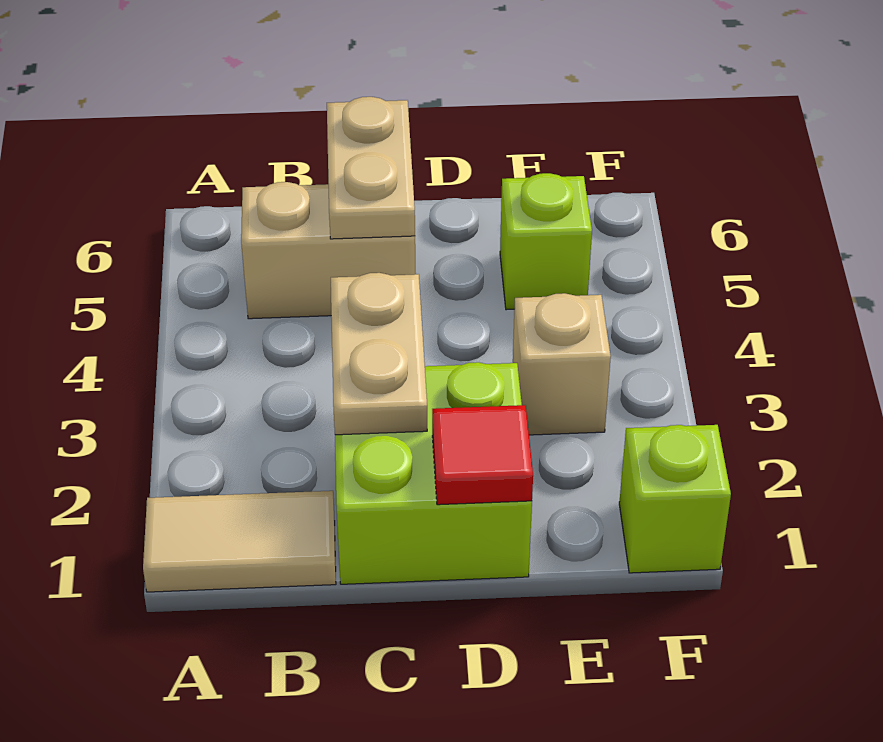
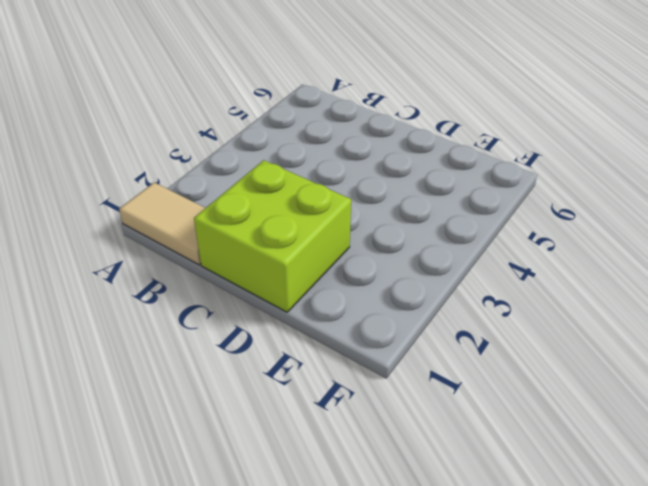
none -> tan 1x2 brick [241,182,416,319]
none -> tan 1x1 brick [513,293,611,435]

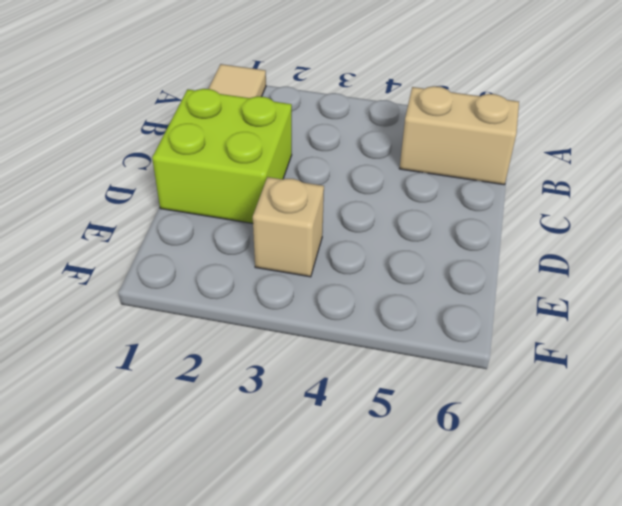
tan 1x2 brick [399,86,519,185] -> tan 1x2 brick turned to [241,182,416,319]
none -> lime 1x1 brick [500,173,592,310]
none -> lime 1x1 brick [619,425,731,573]

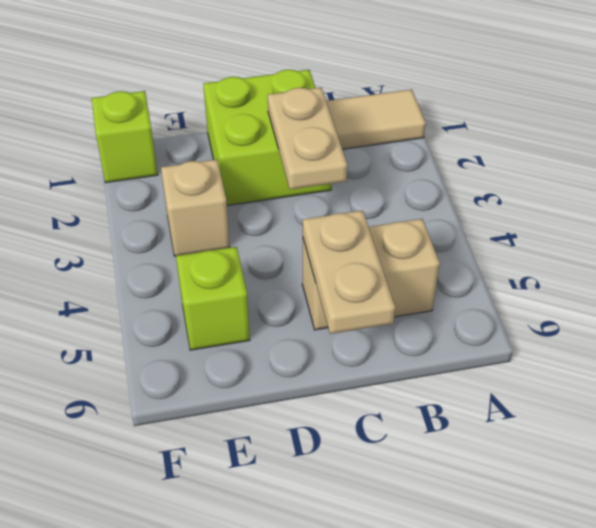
none -> red 1x1 tile [432,405,533,505]

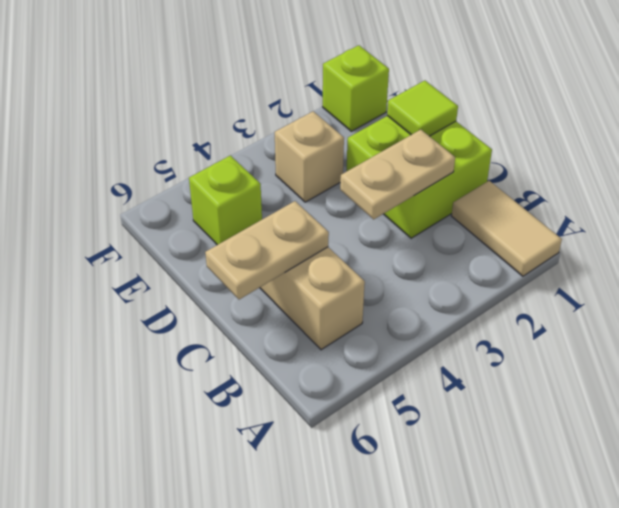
lime 1x1 tile [387,81,458,136] -> red 1x1 tile [432,405,533,505]

